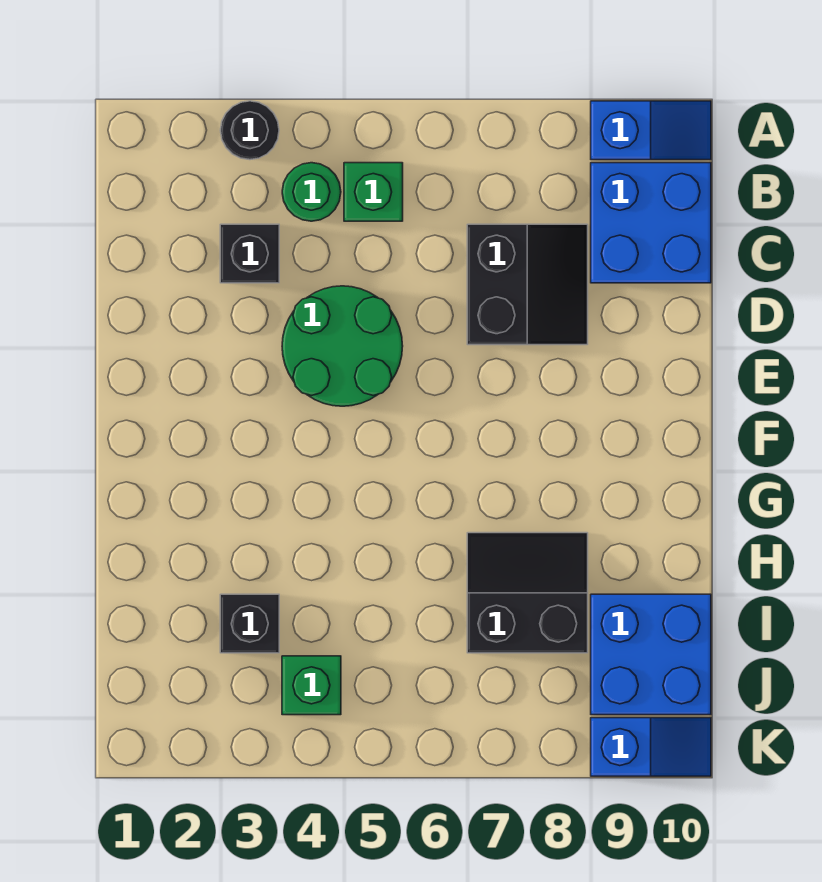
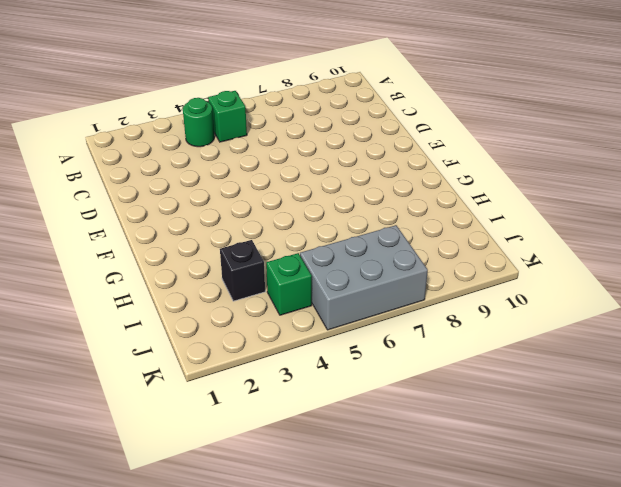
grey 2x3 brick [300,225,428,330] -> none
none -> black 1x1 round brick [221,101,279,160]
none -> blue 1x2 slope [591,101,711,160]
none -> blue 2x2 brick [591,163,711,283]

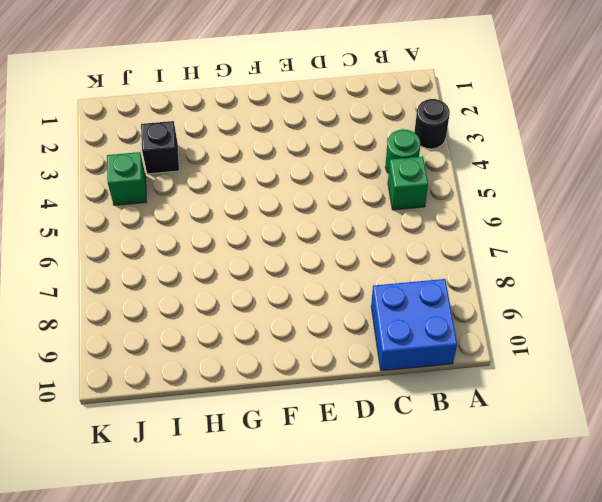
none -> blue 1x2 slope [591,101,711,160]
none -> black 1x1 brick [220,224,279,283]
none -> black 2x2 slope [467,224,588,345]

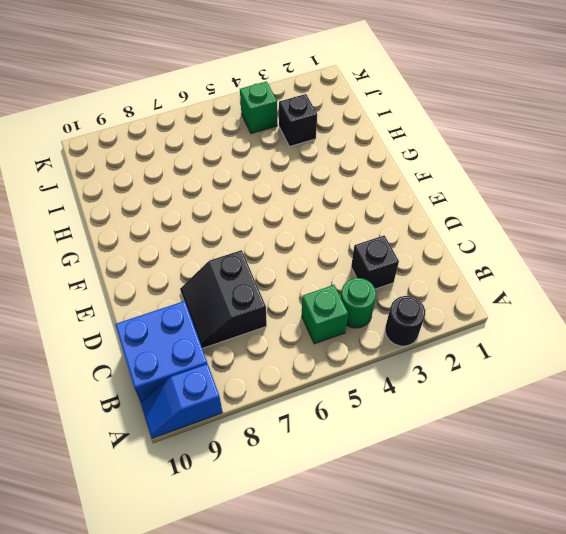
none -> green 2x2 round brick [282,286,403,406]
none -> black 2x2 slope [467,533,588,653]
none -> blue 2x2 brick [591,594,711,715]

